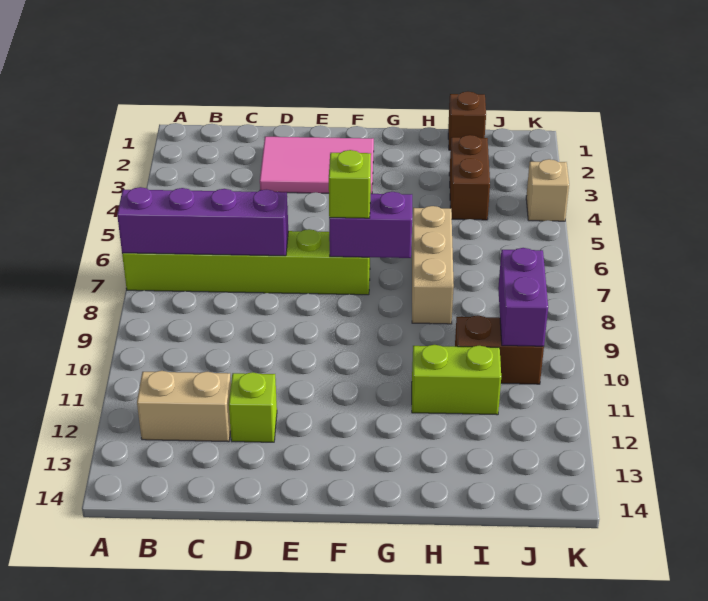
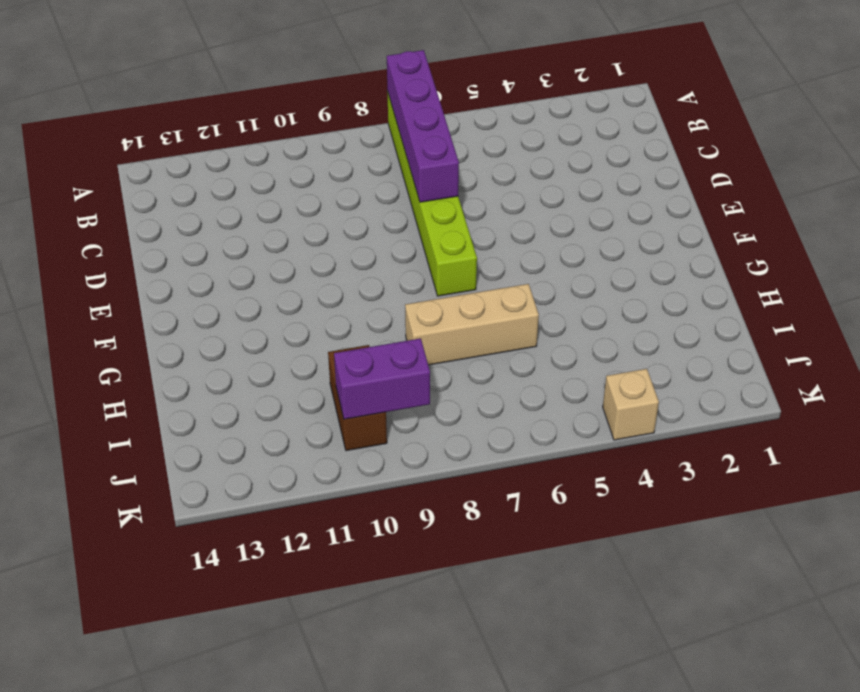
none -> tan 1x2 brick [137,371,231,442]
none -> pink 2x3 tile [260,137,374,194]
none -> lime 1x1 brick [229,372,277,442]

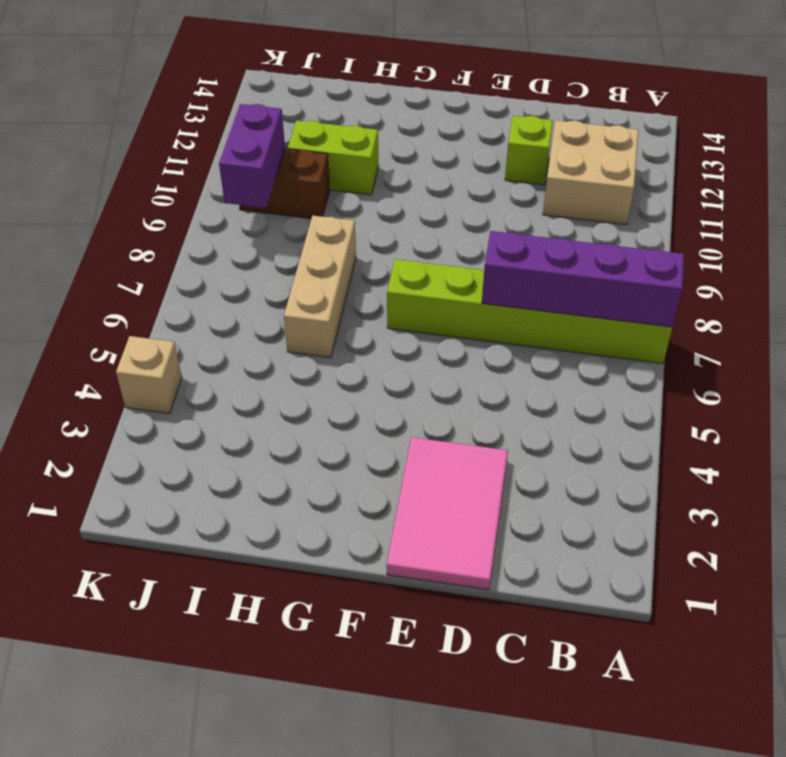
tan 2x2 brick [543,120,639,225] -> tan 1x2 brick [137,371,231,442]
pink 2x3 tile [387,437,508,590] -> pink 2x3 tile turned to [260,137,374,194]
none -> brown 1x1 brick [448,91,486,150]
none -> brown 1x2 brick [449,135,490,220]
none -> purple 1x2 brick [329,192,412,258]

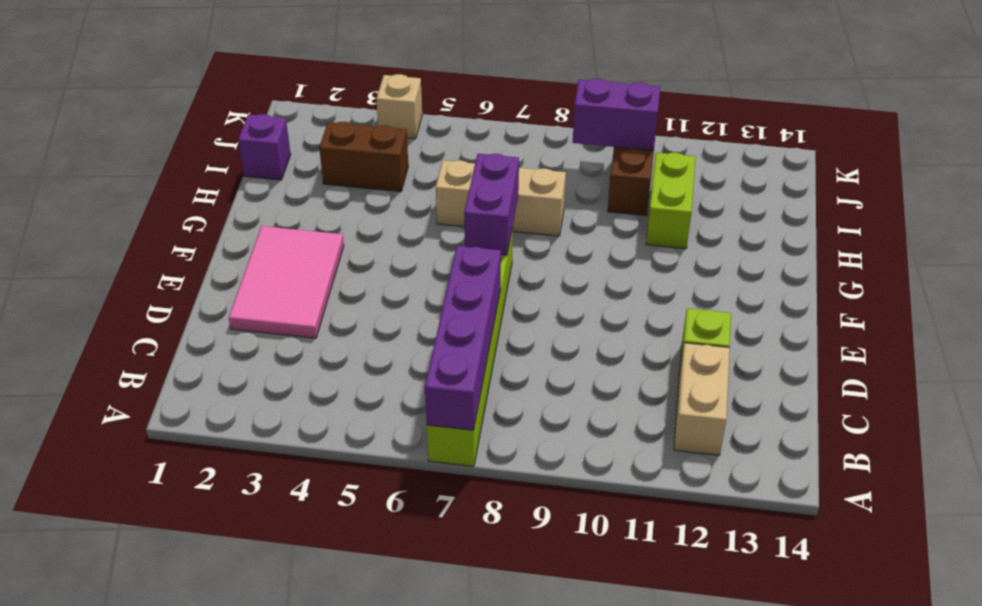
purple 1x1 brick [238,114,291,180] -> brown 1x1 brick [448,91,486,150]
none -> lime 1x1 brick [329,150,371,218]

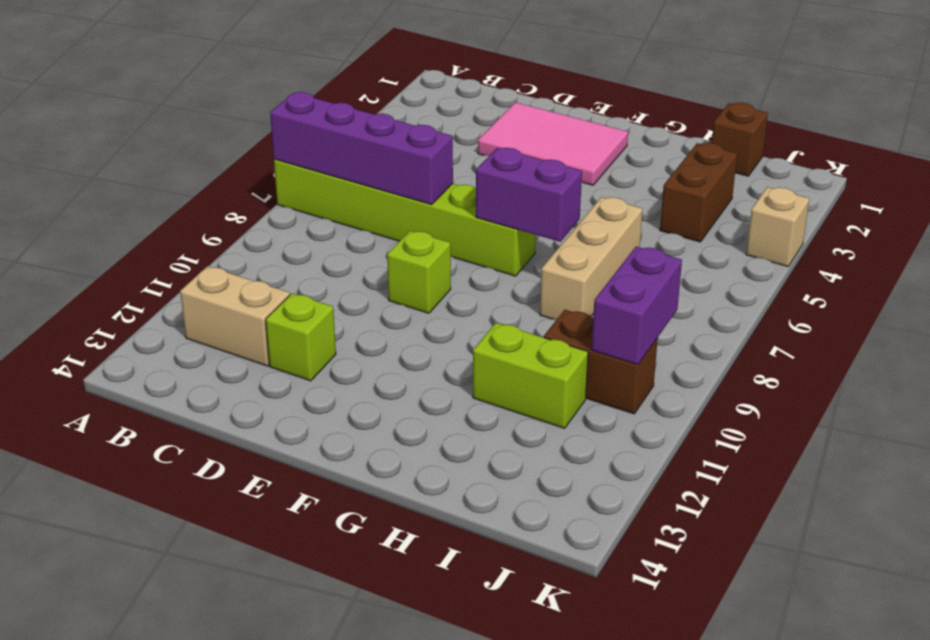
lime 1x1 brick [387,231,451,313] -> lime 1x1 brick moved to [329,150,371,218]

